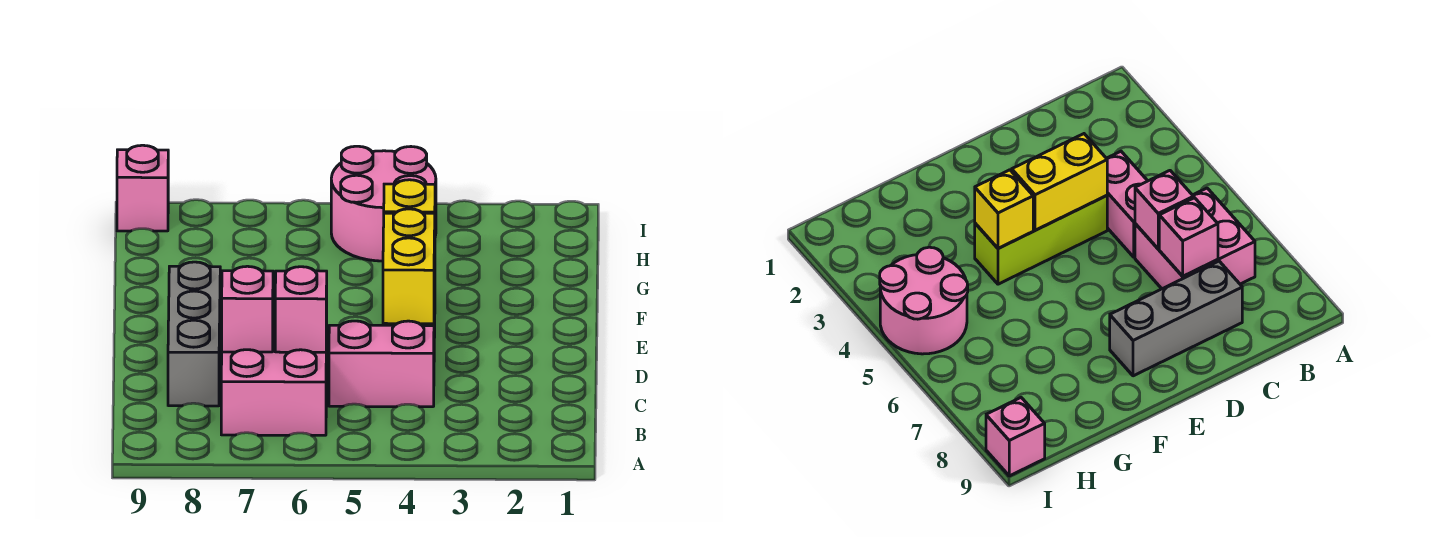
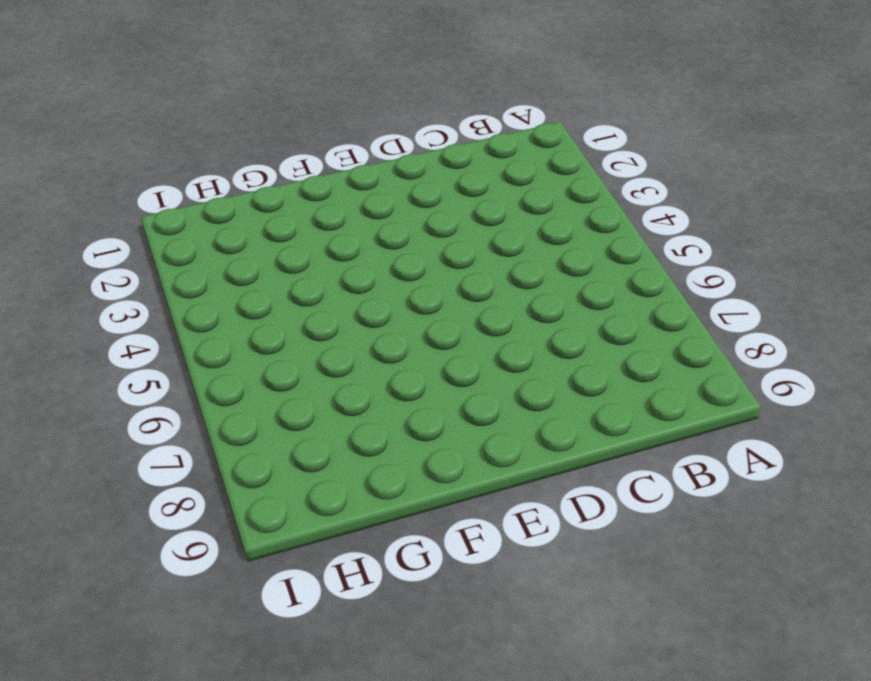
none -> pink 2x2 brick [221,325,327,435]
none -> pink 1x2 brick [329,321,434,407]

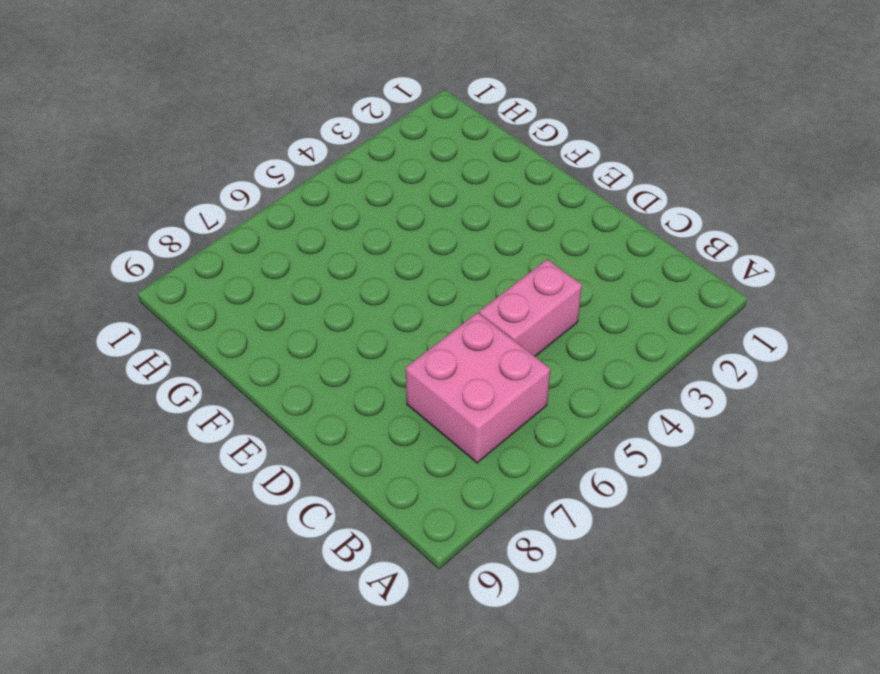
none -> grey 1x3 brick [168,262,220,406]
none -> lime 1x3 brick [975,196,1107,284]

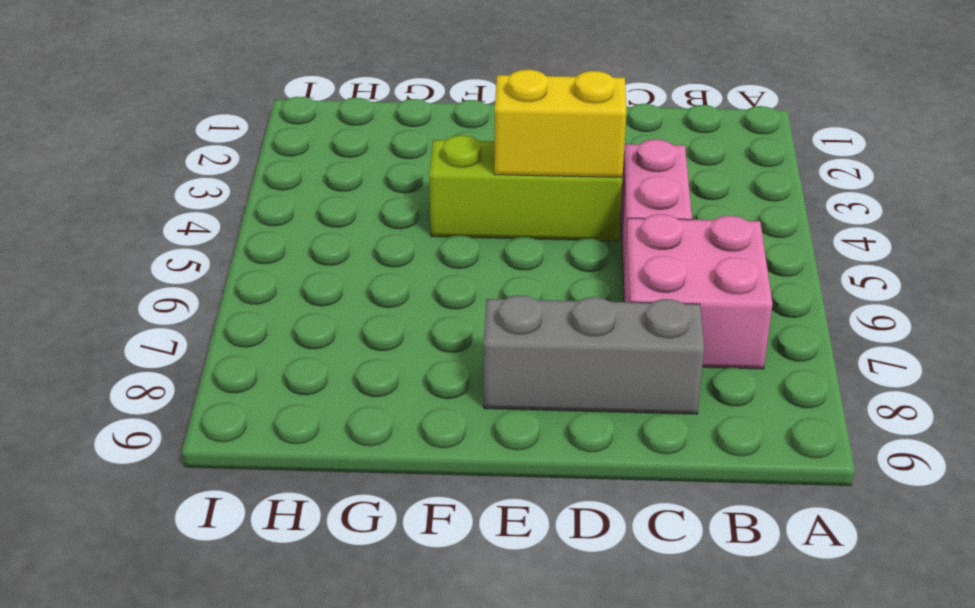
none -> pink 2x2 round brick [331,146,436,261]
none -> pink 1x1 brick [117,145,168,231]

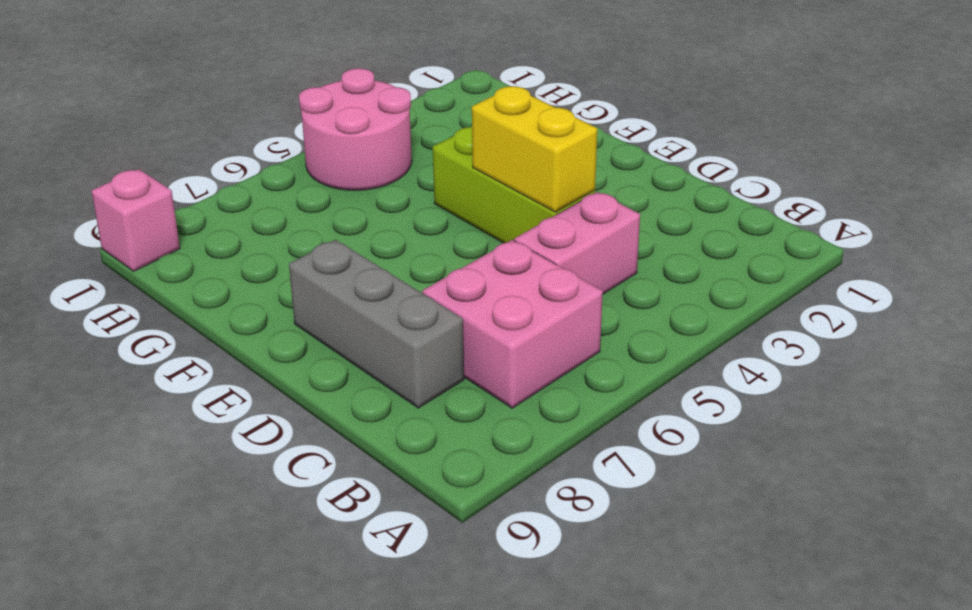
none -> pink 1x1 brick [275,267,327,352]
none -> pink 1x1 brick [222,266,273,352]

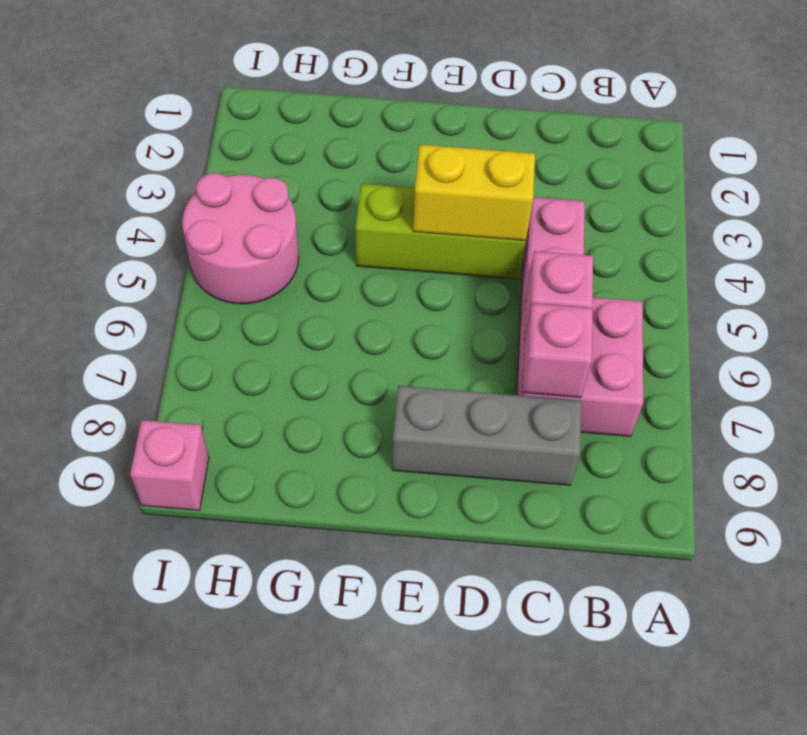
none -> yellow 1x1 brick [384,180,435,213]

